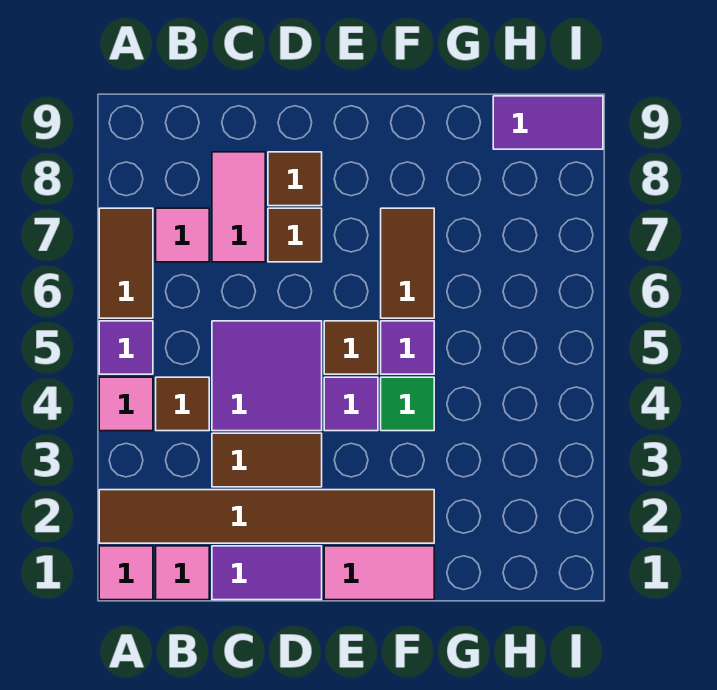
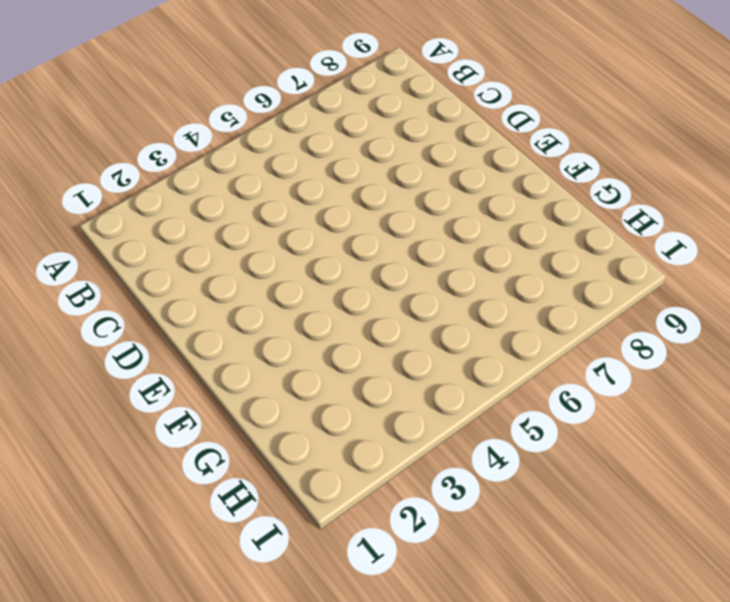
none -> pink 1x1 tile [99,546,153,600]
none -> brown 1x6 tile [99,490,434,543]
none -> pink 1x1 tile [99,377,153,431]

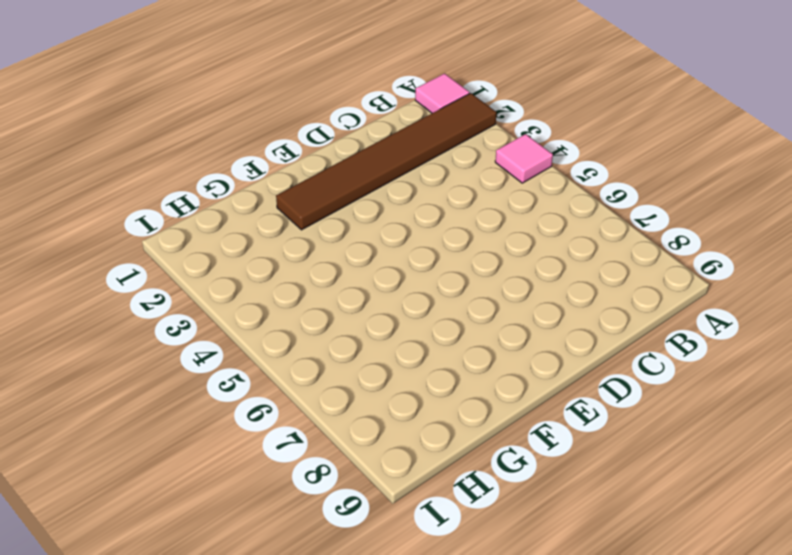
none -> purple 1x1 tile [99,321,153,374]
none -> brown 1x2 tile [99,208,153,318]
none -> pink 1x1 tile [156,546,209,600]

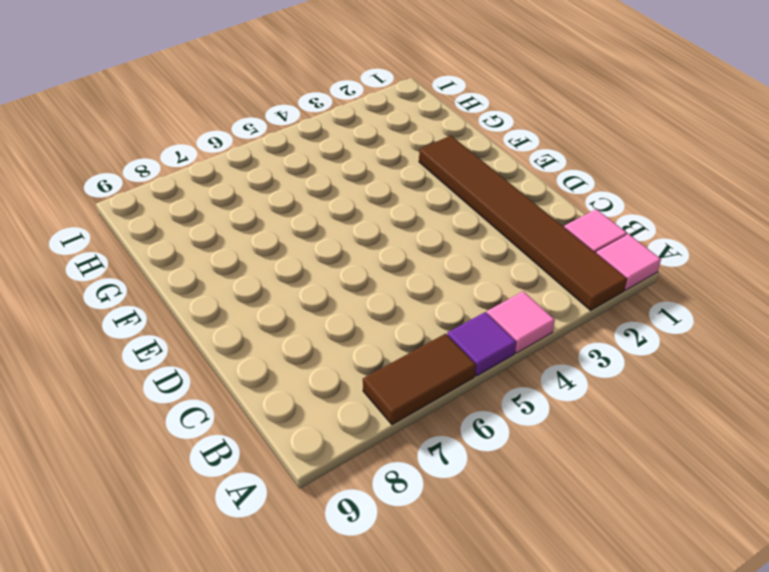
none -> brown 1x1 tile [156,377,209,431]
none -> pink 1x1 tile [156,208,209,262]
none -> purple 1x2 tile [212,546,322,600]

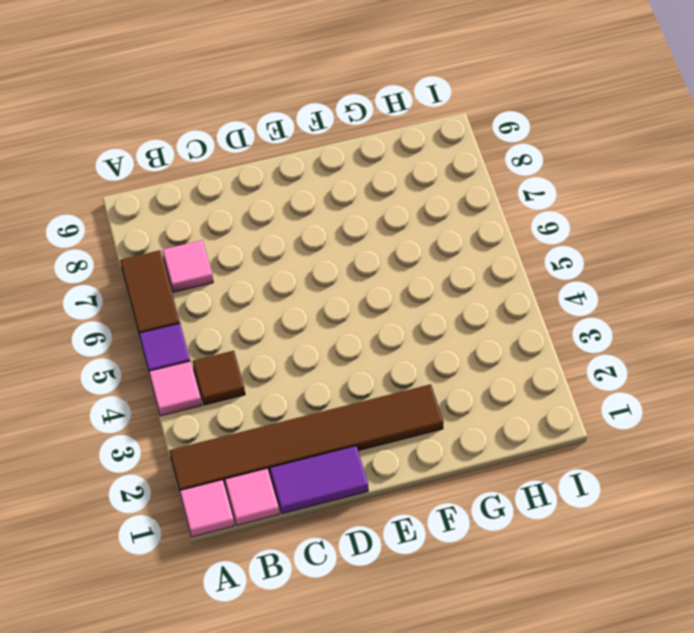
none -> brown 1x2 tile [212,433,322,487]
none -> purple 2x2 tile [212,321,322,431]
none -> pink 1x2 tile [212,152,265,262]

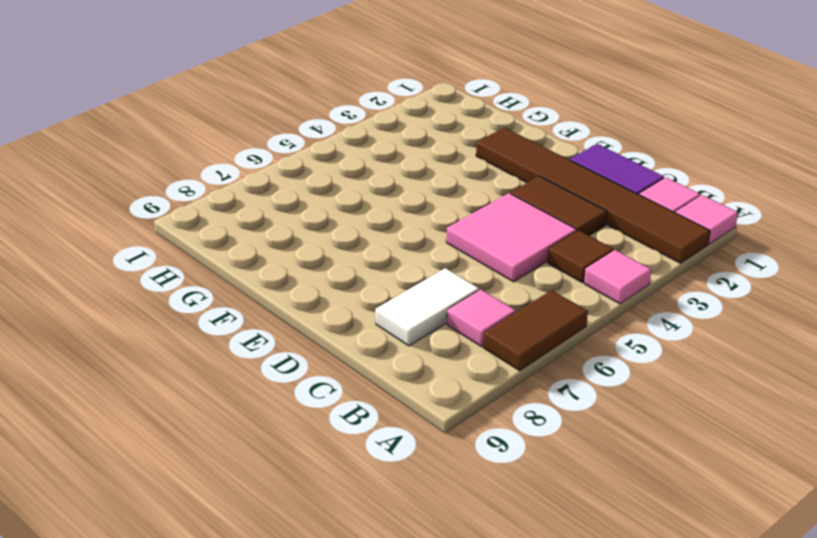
pink 2x2 tile [446,193,577,282] -> purple 2x2 tile [212,321,322,431]
white 1x2 tile [375,268,479,346] -> pink 1x2 tile [212,152,265,262]
none -> purple 1x1 tile [99,321,153,374]
none -> brown 1x1 tile [268,208,322,262]
none -> brown 1x1 tile [268,152,322,206]

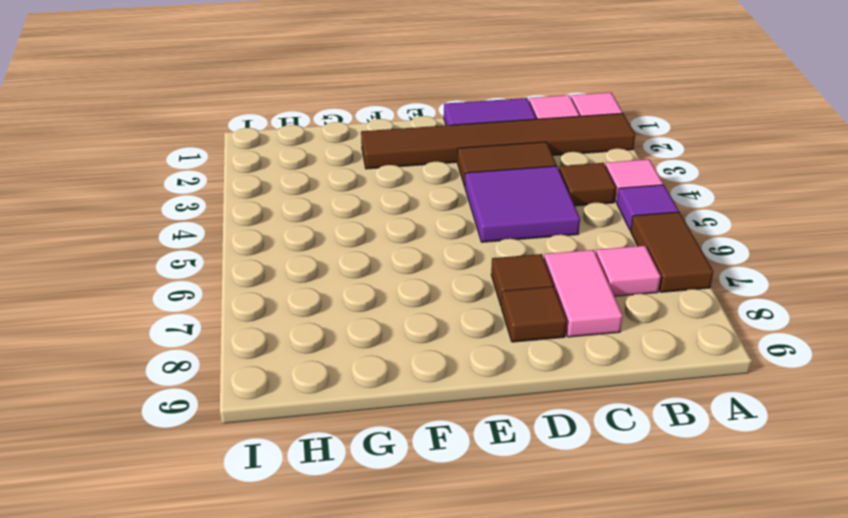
none -> pink 1x2 tile [324,546,434,600]
none -> purple 1x1 tile [324,377,378,431]
none -> brown 1x1 tile [324,321,378,374]

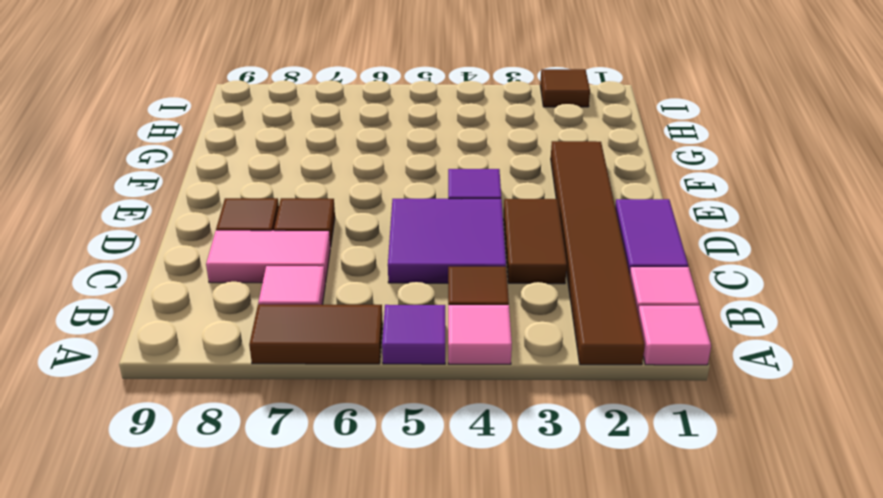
brown 1x1 tile [540,69,590,107] -> brown 1x1 tile moved to [324,321,378,374]
none -> pink 1x2 tile [324,546,434,600]
none -> green 1x1 tile [381,377,434,431]
none -> purple 1x1 tile [381,321,434,374]

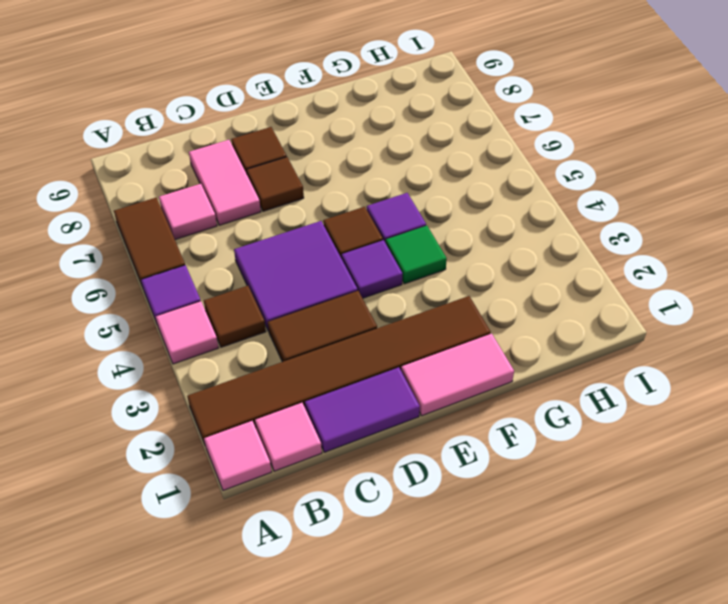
none -> brown 1x2 tile [381,208,434,318]
none -> purple 1x2 tile [493,96,603,149]

